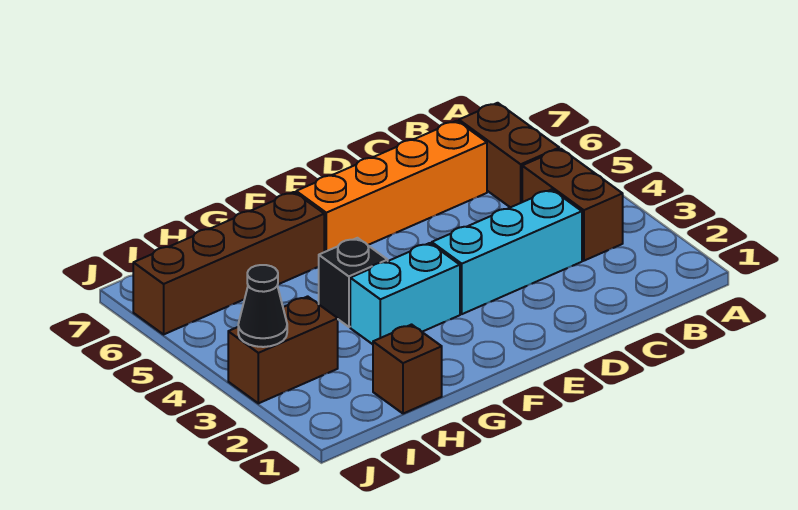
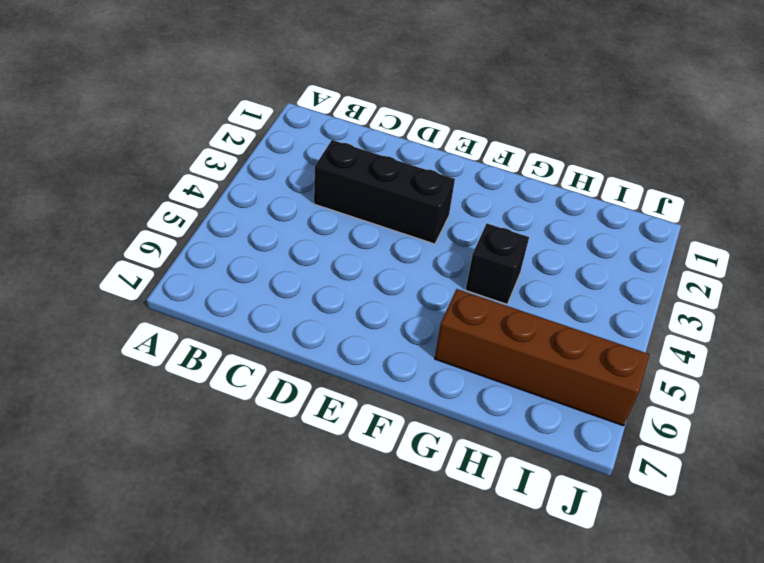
black 1x3 brick [314,140,455,244] -> cyan 1x3 brick [432,189,582,314]
none -> brown 1x2 brick [522,149,623,261]
none -> brown 1x2 brick [459,103,559,207]

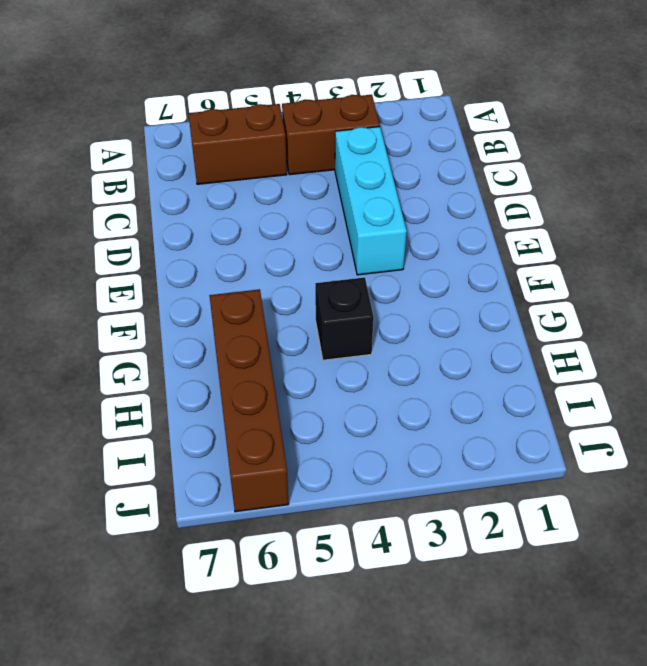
none -> orange 1x4 brick [296,121,487,252]
none -> cyan 1x2 brick [350,243,460,344]

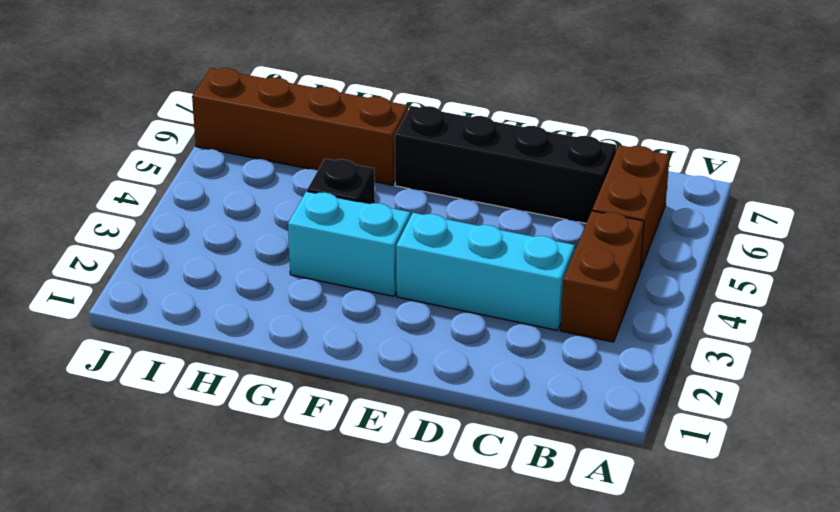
black 1x4 brick [395,106,616,223] -> orange 1x4 brick [296,121,487,252]
none -> brown 1x1 brick [373,325,442,414]
none -> brown 1x2 brick [228,296,338,403]

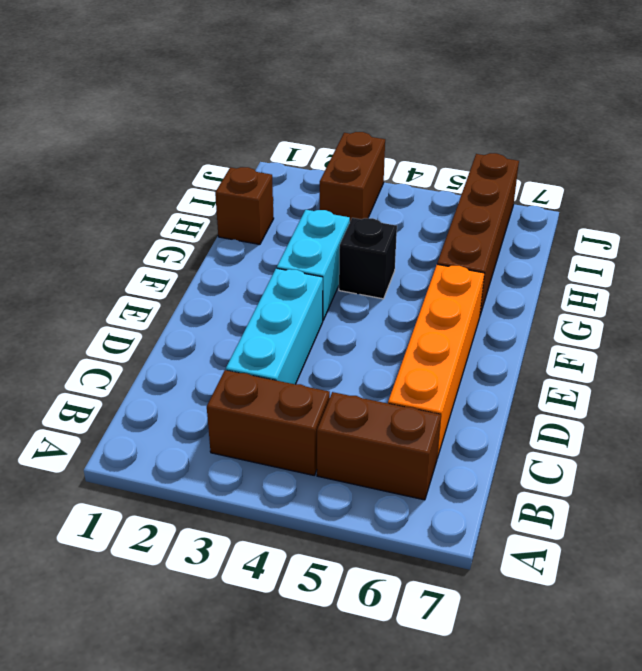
none -> black 1x1 cone [238,265,287,347]

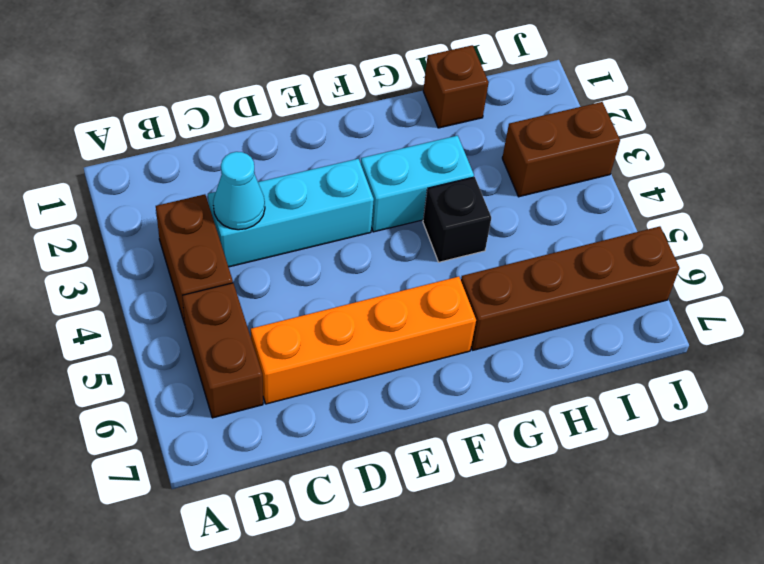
cyan 1x1 cone [213,152,265,230] -> none
none -> black 1x1 cone [238,265,287,347]

